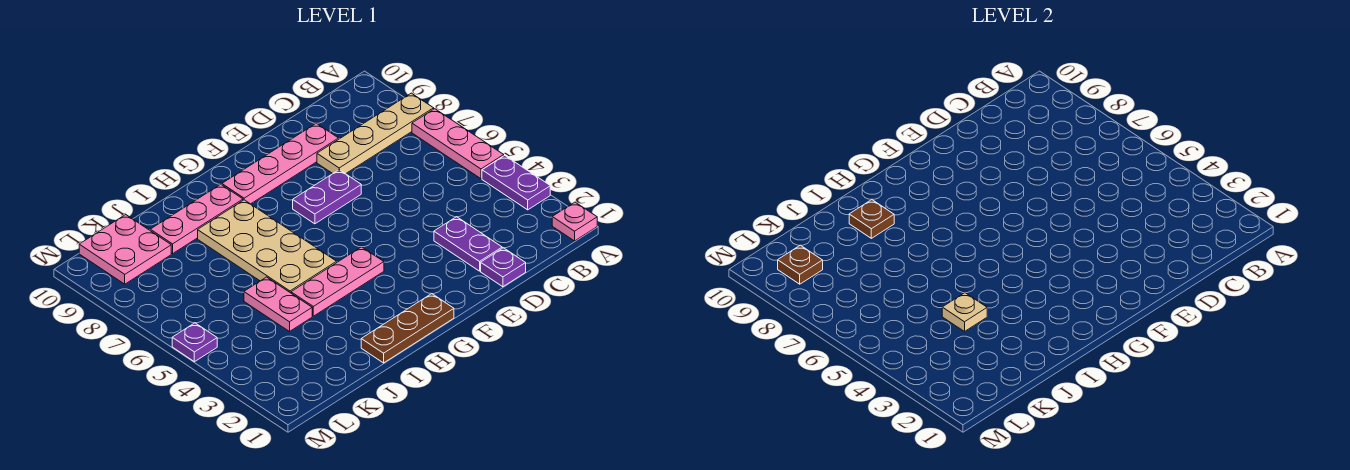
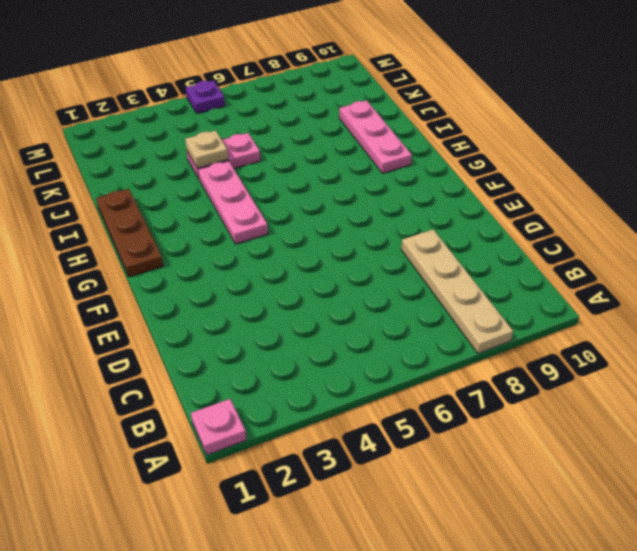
none -> purple 1x2 plate [482,156,550,210]
none -> pink 1x3 plate [412,109,504,179]
none -> purple 1x1 plate [481,248,526,287]

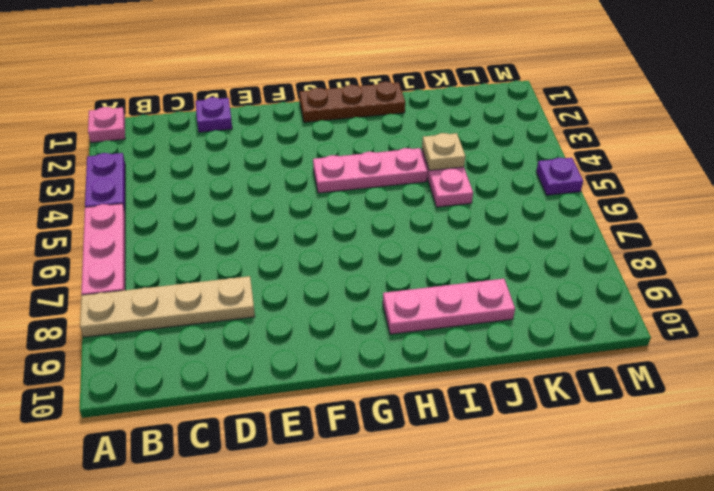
none -> purple 1x2 plate [434,217,502,271]
none -> pink 1x4 plate [222,123,339,204]
none -> purple 1x2 plate [293,170,361,224]

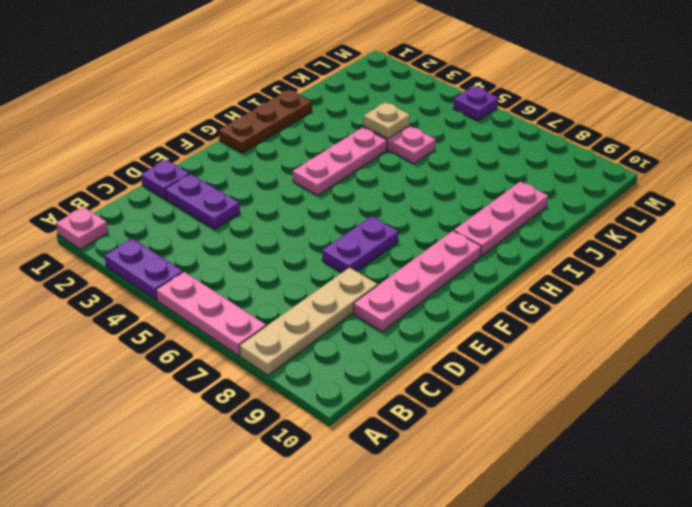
none -> tan 2x4 plate [198,200,337,293]
none -> pink 2x2 plate [79,215,171,284]
none -> brown 1x1 plate [849,200,894,238]

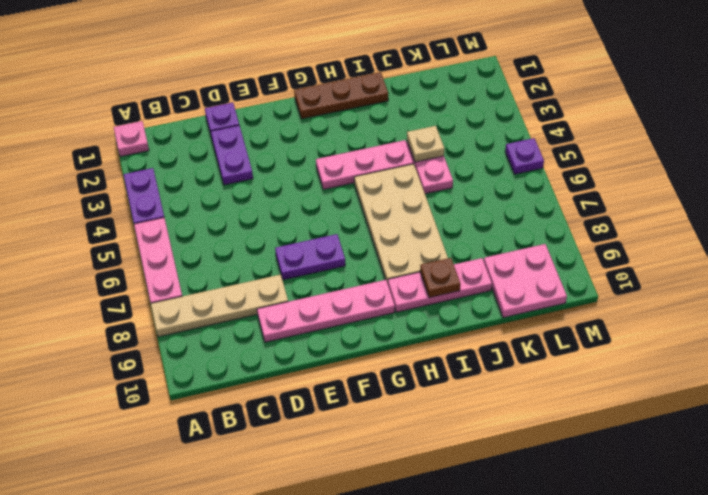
none -> brown 1x1 plate [778,245,823,284]

